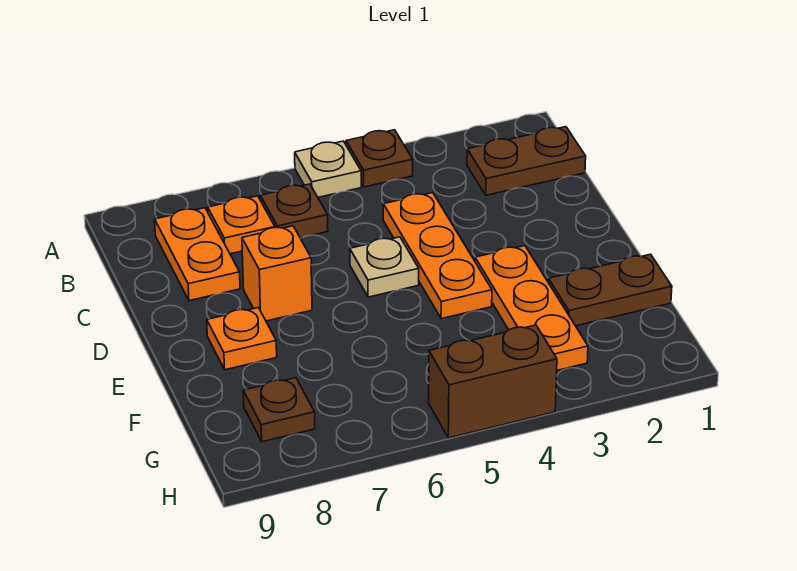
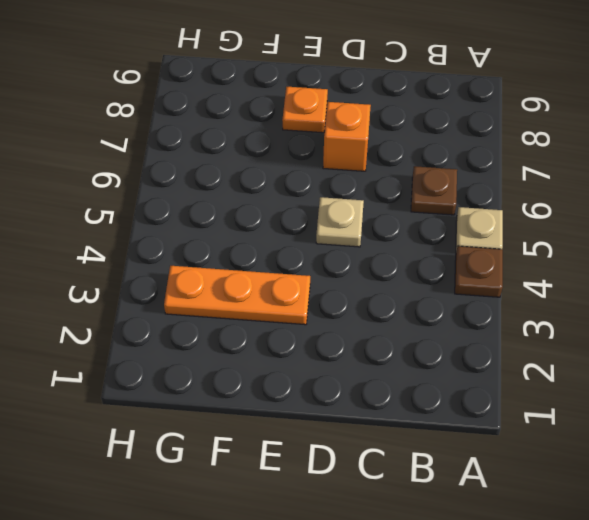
none -> brown 1x2 plate [467,127,586,195]
none -> orange 1x1 plate [208,196,275,254]
none -> orange 1x2 plate [155,208,240,301]

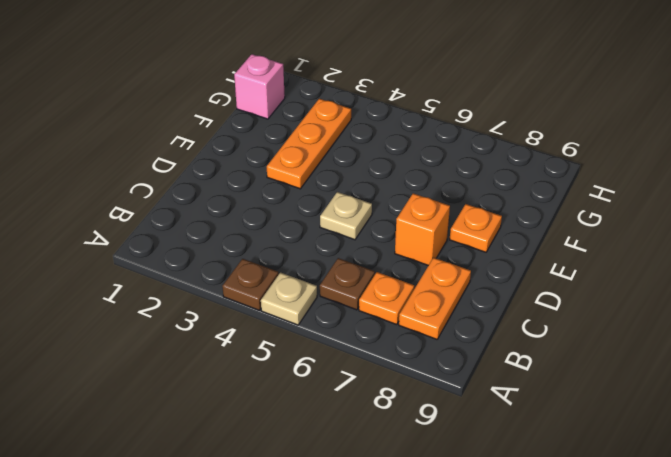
pink 1x1 brick [234,54,285,119] -> none
none -> brown 1x2 plate [467,127,586,195]
none -> orange 1x3 plate [383,193,492,319]
none -> brown 1x2 plate [548,254,672,326]

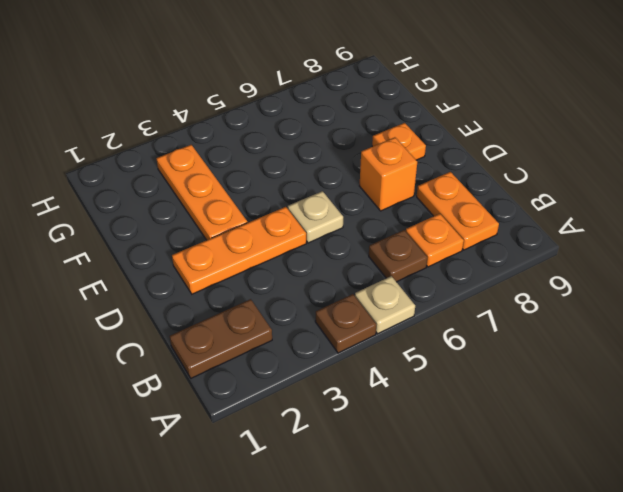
orange 1x3 plate [172,207,306,294] -> orange 1x3 plate turned to [383,193,492,319]
none -> brown 1x2 plate [548,254,672,326]
none -> brown 1x1 plate [243,378,315,442]
none -> brown 1x2 brick [429,325,557,438]

